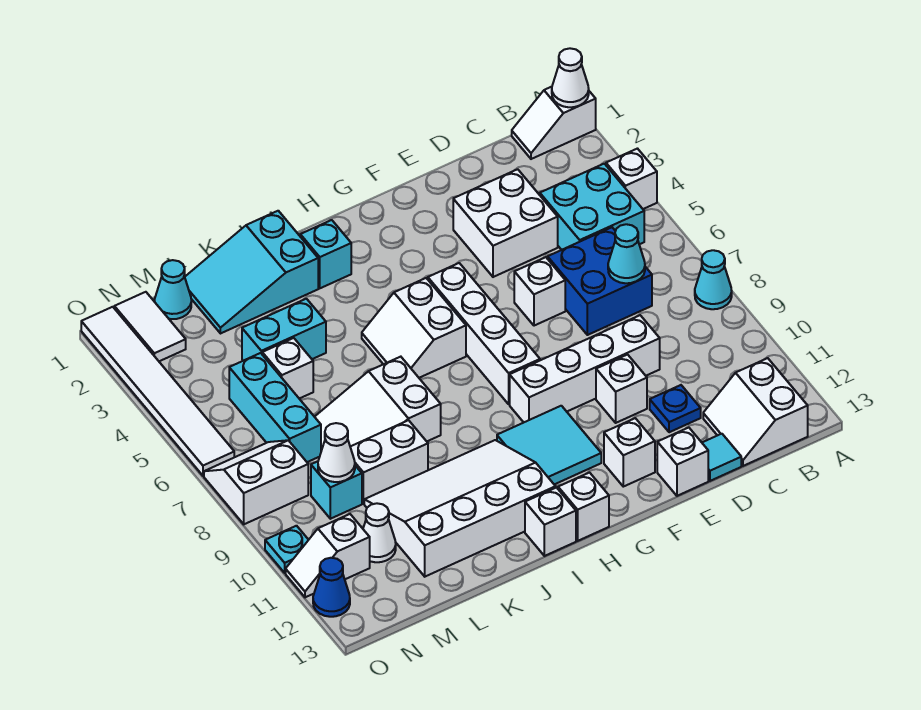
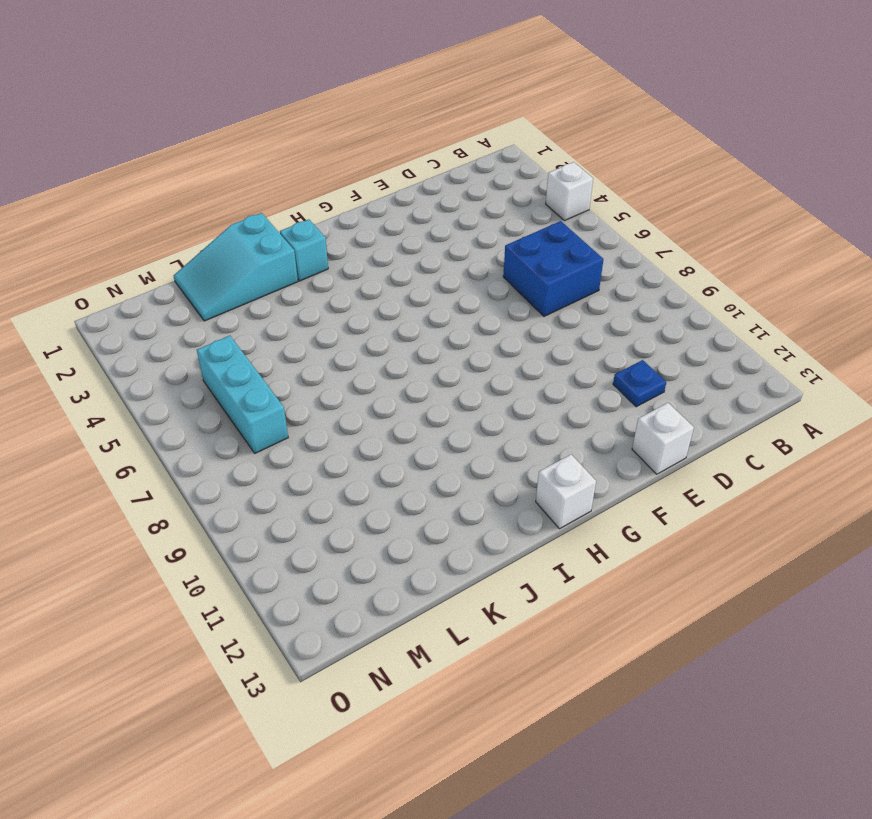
none -> white 1x2 slope [512,87,596,159]
none -> cyan 1x1 cone [695,250,732,309]
none -> cyan 2x2 brick [540,164,644,250]
none -> white 2x2 slope [703,358,808,466]

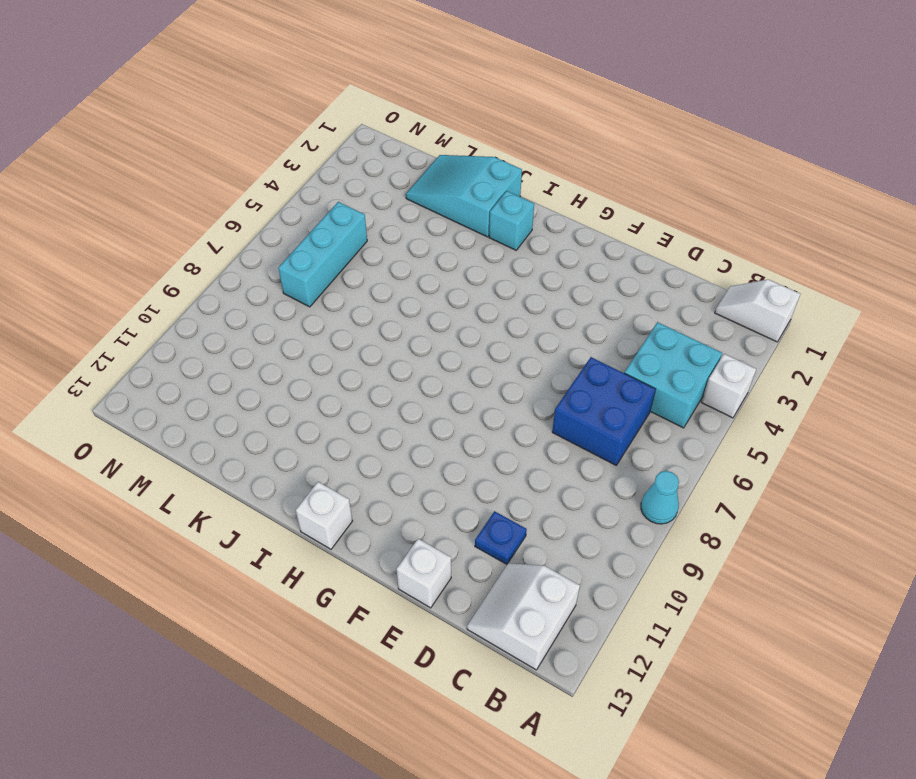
none -> white 2x2 brick [453,169,558,277]
none -> white 1x4 brick [510,315,660,422]
none -> cyan 1x1 tile [702,434,741,481]
none -> white 1x1 brick [514,257,565,326]

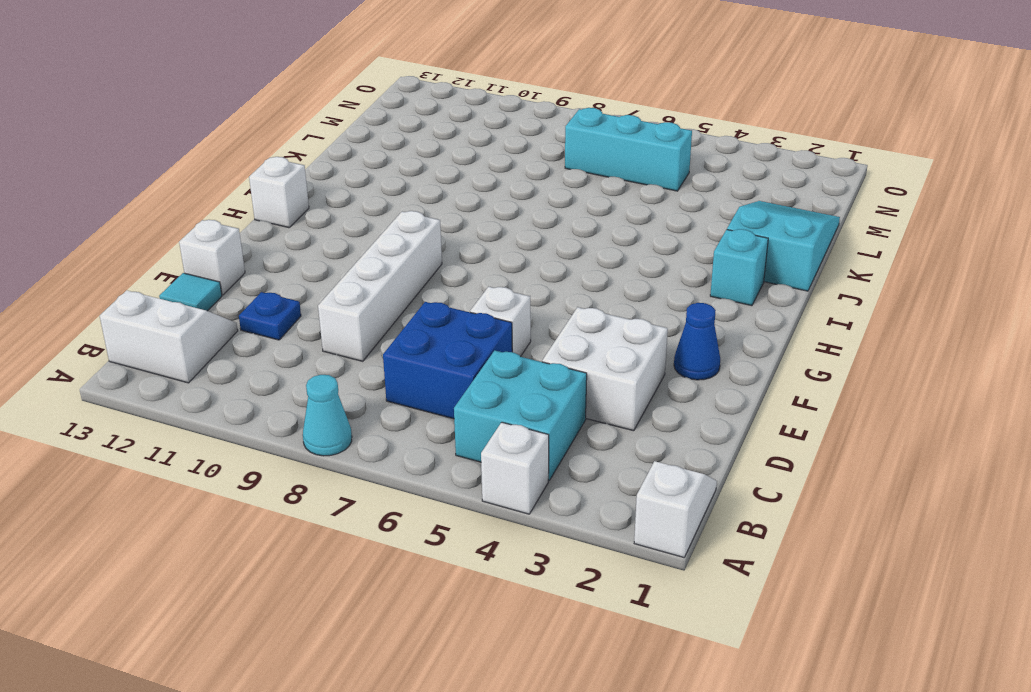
blue 1x1 cone [674,303,720,380] -> blue 1x1 cone moved to [313,558,350,617]
none -> white 1x1 brick [596,355,647,423]
none -> white 1x1 brick [604,418,655,487]
none -> white 1x4 brick [428,263,540,404]
none -> cyan 2x2 tile [497,406,601,484]

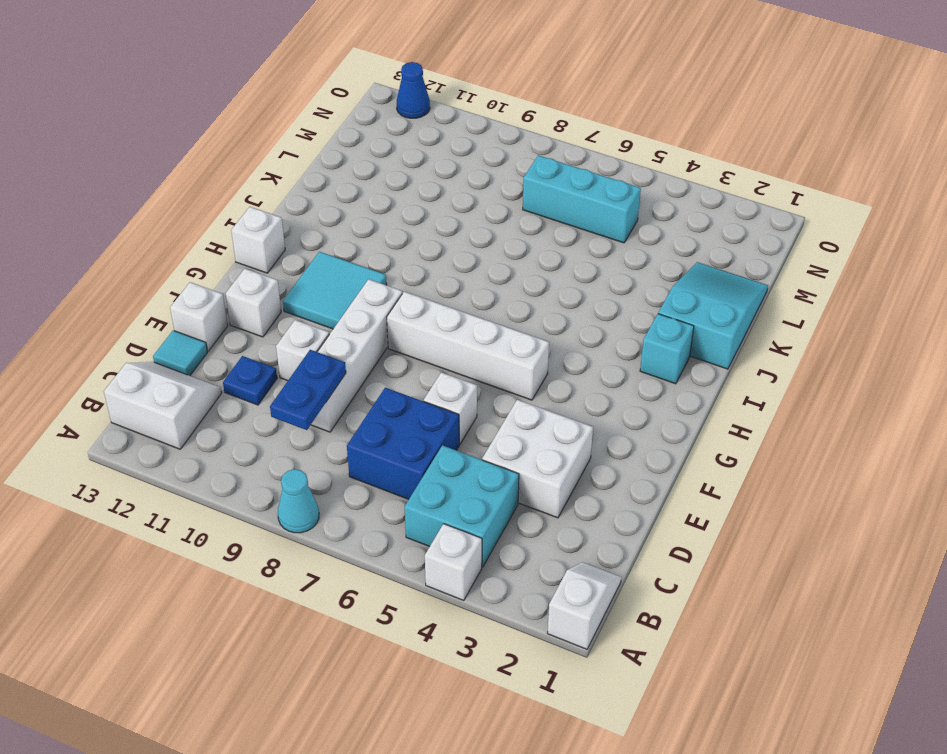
blue 1x2 plate [270,350,346,430] -> none
none -> white 2x2 slope [362,278,466,378]
none -> white 3x4 slope [364,440,556,577]
none -> white 1x1 brick [525,488,576,556]
none -> white 2x3 slope [315,357,441,451]

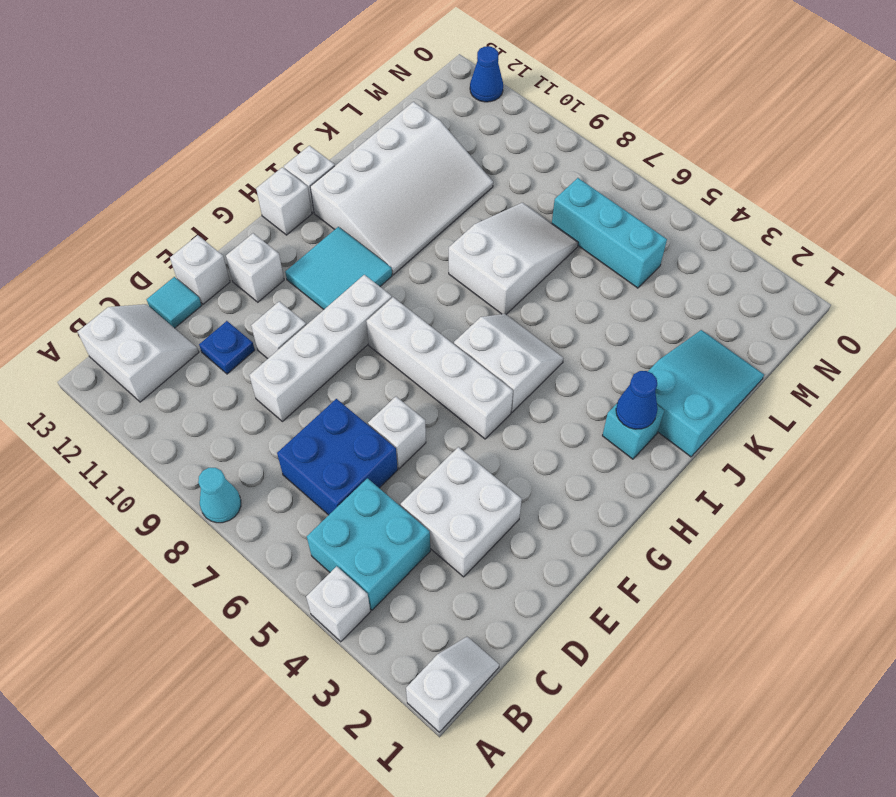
blue 1x1 cone [616,371,658,429] -> none
none -> cyan 1x2 brick [242,299,326,361]
none -> white 1x2 brick [350,420,428,504]
none -> white 1x1 brick [262,338,313,399]
none -> cyan 1x1 cone [155,260,191,319]

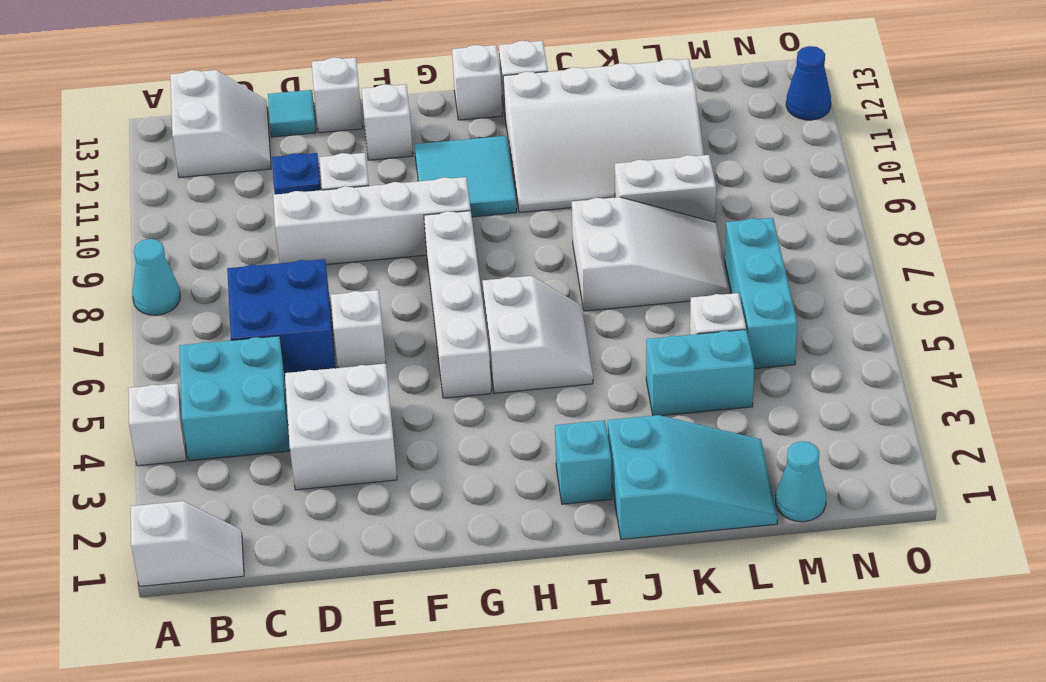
none -> cyan 1x1 brick [311,461,362,519]
none -> white 1x1 cone [363,503,396,562]
none -> white 1x2 tile [114,292,186,361]
none -> white 2x2 slope [204,440,308,524]

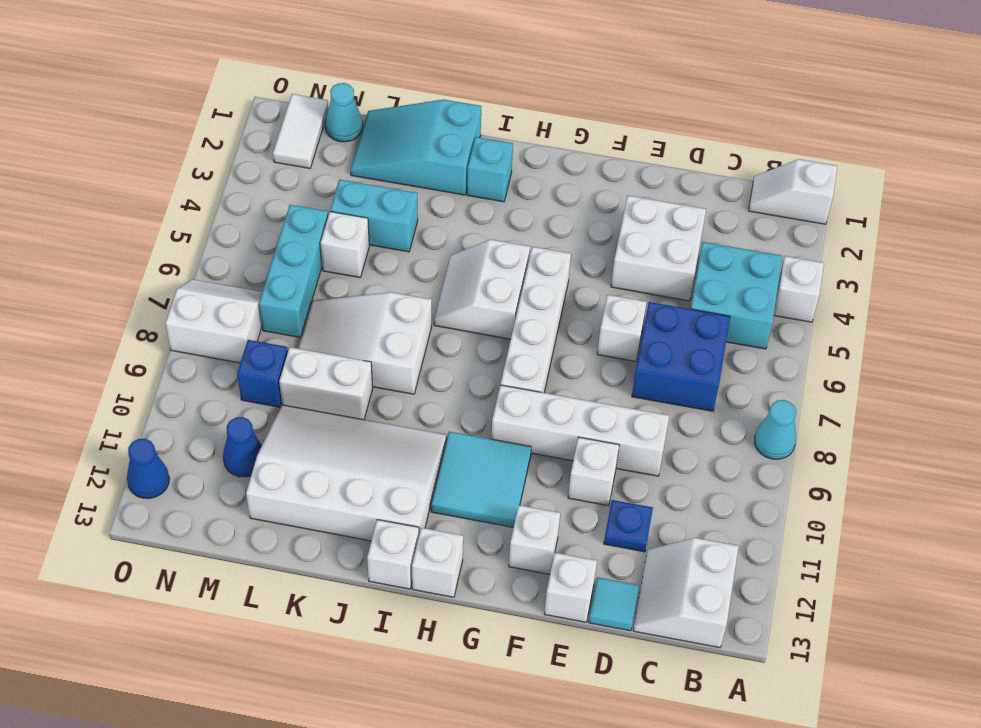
blue 1x1 brick [237,340,288,407] -> cyan 1x1 brick [311,461,362,519]
blue 1x1 cone [223,417,262,477] -> white 1x1 cone [363,503,396,562]
none -> white 1x2 slope [286,514,370,597]
none -> white 1x6 tile [81,307,234,476]
none -> cyan 1x1 plate [265,526,308,573]
none -> white 1x1 cone [552,48,589,107]

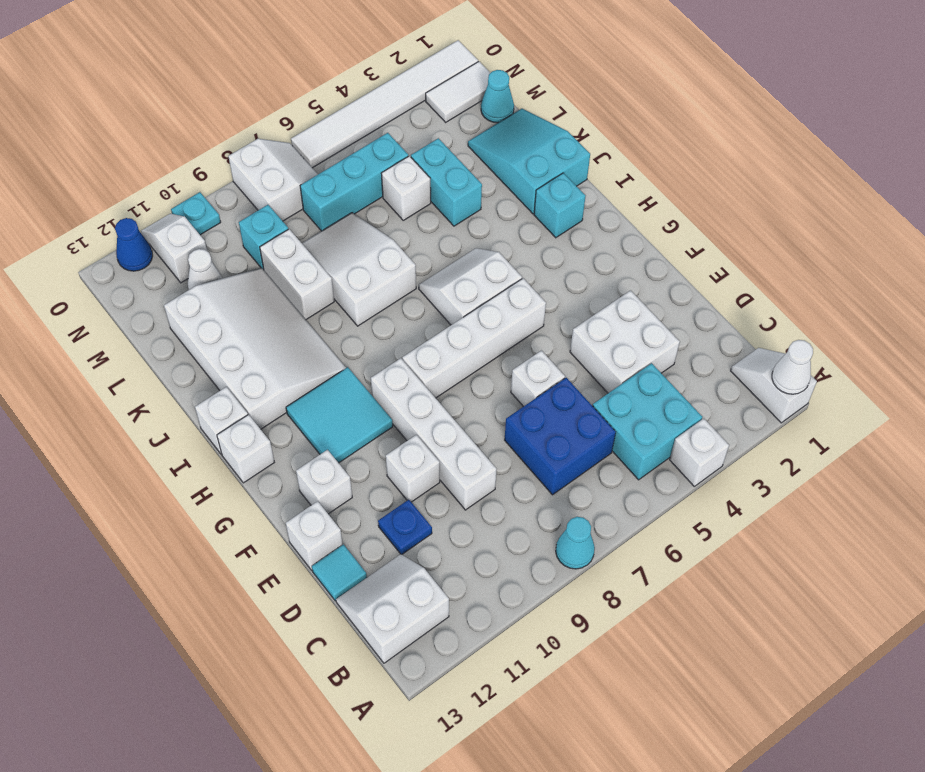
none -> cyan 1x1 cone [608,224,645,283]
none -> white 1x1 cone [318,423,355,482]

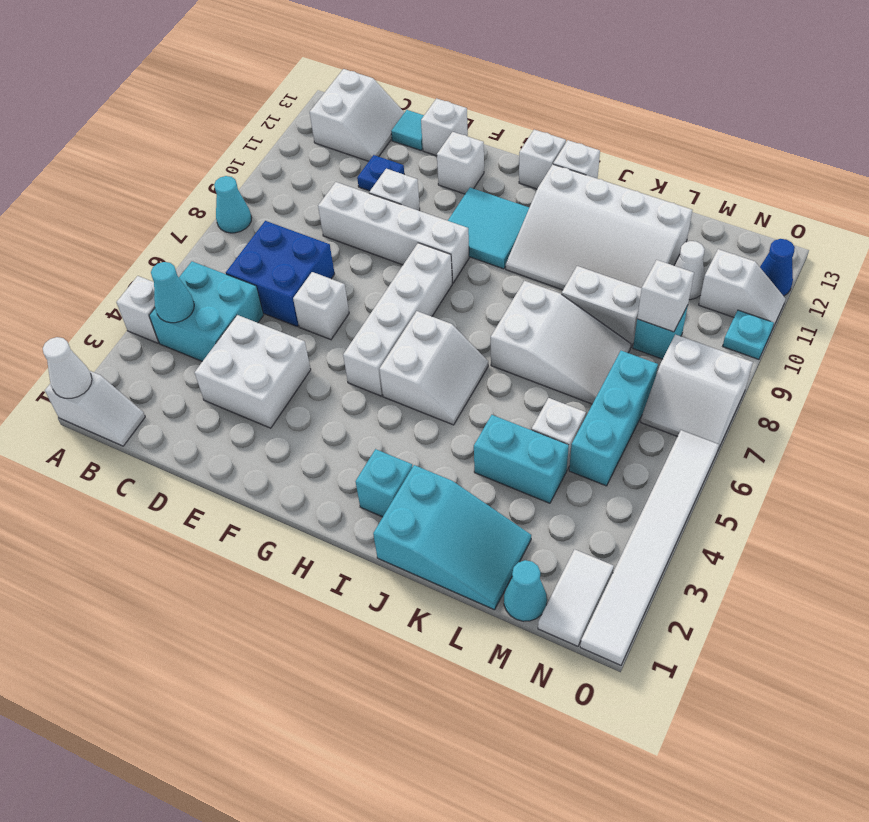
cyan 1x1 cone [151,262,194,323] -> cyan 1x1 cone moved to [608,224,645,283]
white 1x1 brick [637,260,694,332] -> white 1x1 cone [318,423,355,482]

